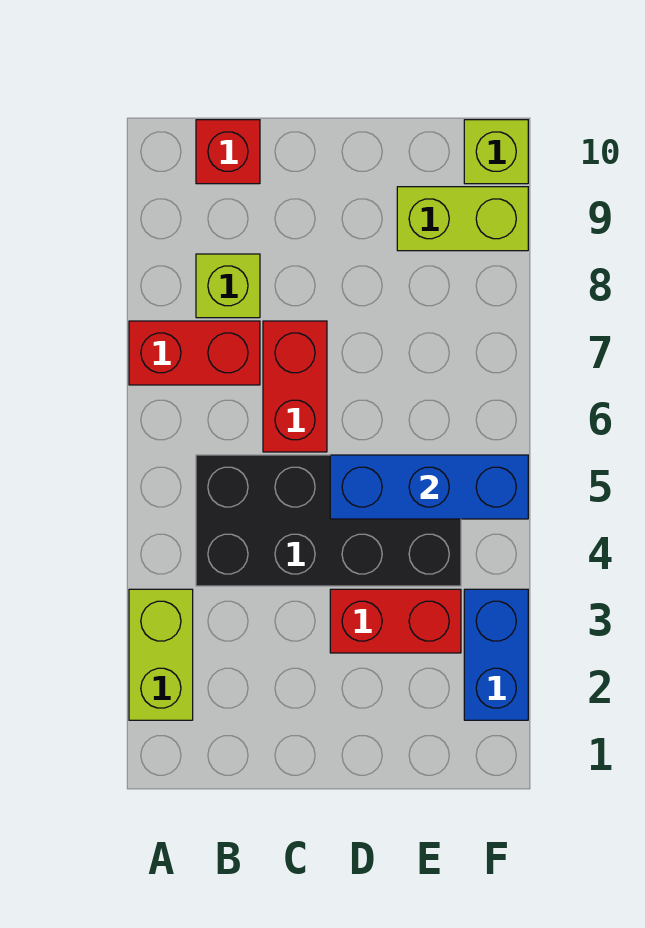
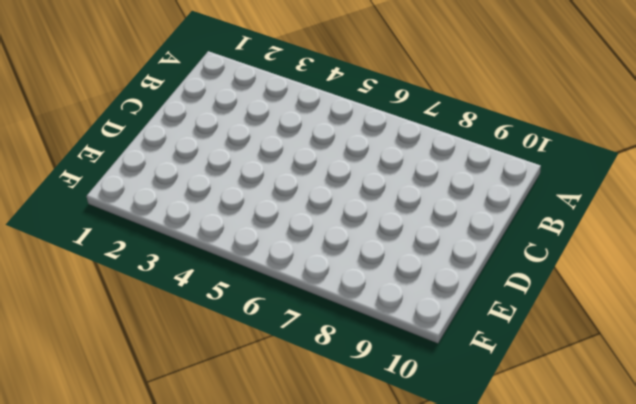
none -> lime 1x2 brick [129,589,193,720]
none -> red 1x2 brick [129,321,260,385]

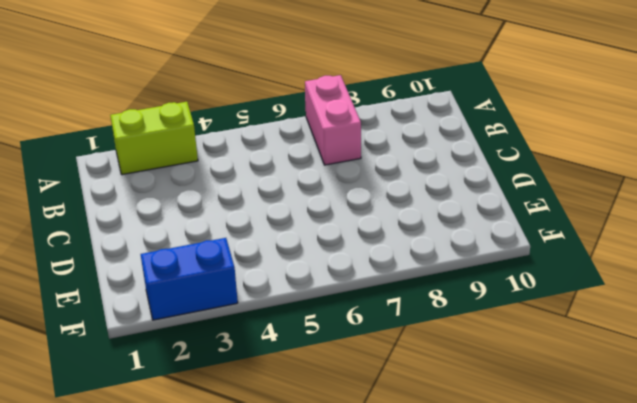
pink 1x2 brick [305,75,361,165] -> red 1x2 brick [129,321,260,385]
none -> black 2x4 brick [196,455,461,586]
none -> lime 1x1 brick [196,254,260,318]

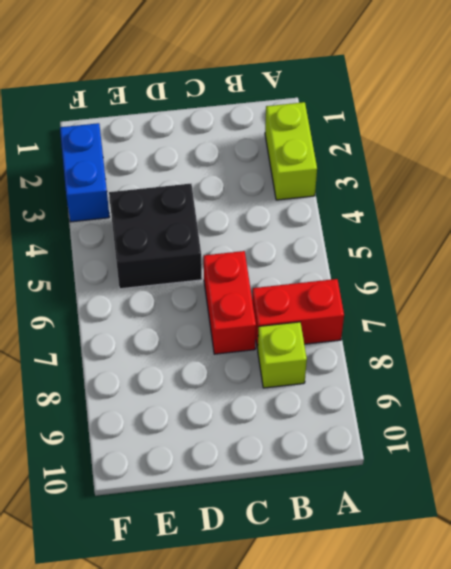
black 2x2 brick [109,184,202,289] -> black 2x4 brick [196,455,461,586]
none -> red 1x1 brick [196,120,260,184]
none -> red 1x2 brick [330,589,461,653]

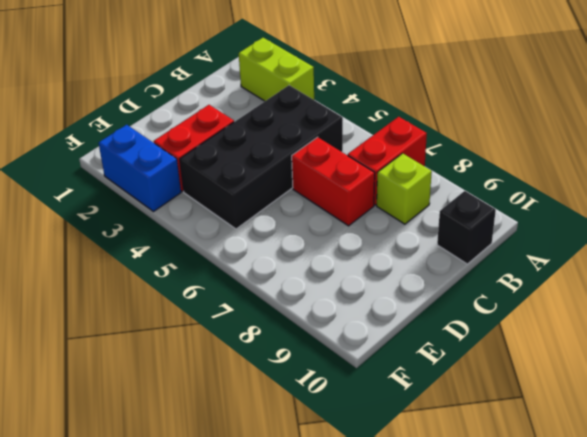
black 1x1 brick [437,191,496,264] -> red 1x1 brick [196,120,260,184]
none -> lime 1x2 brick [397,187,528,251]
none -> lime 1x1 brick [464,120,528,184]

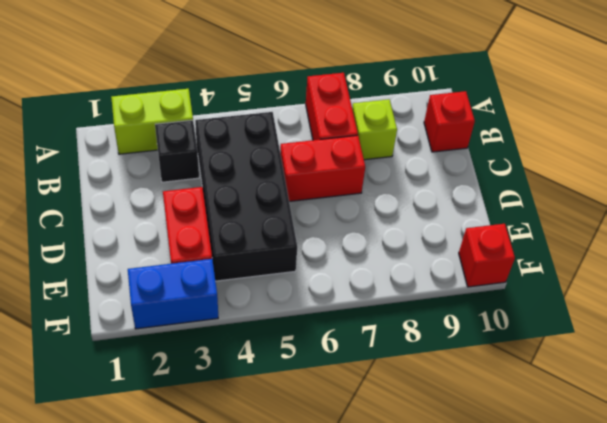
black 1x1 brick [155,120,199,182] -> none
red 1x1 brick [459,224,515,287] -> lime 1x1 brick [464,120,528,184]
none -> lime 1x2 brick [397,187,528,251]
none -> blue 1x3 brick [330,455,528,519]

